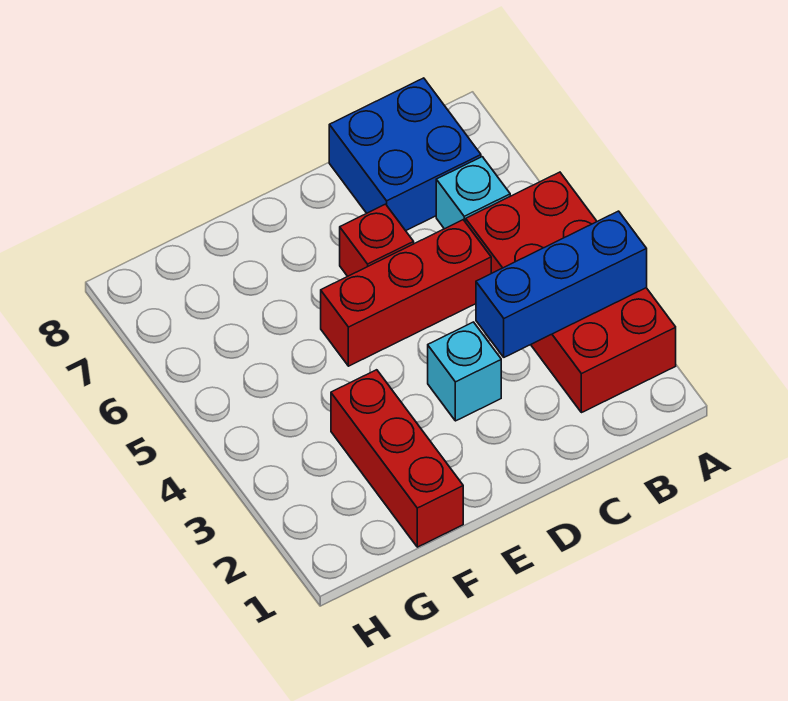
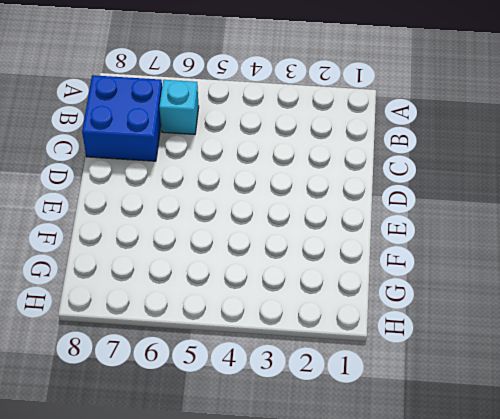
none -> red 2x4 brick [466,172,676,413]
none -> red 1x3 brick [321,220,491,366]

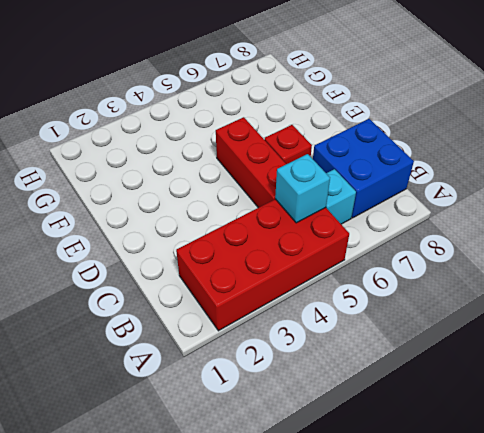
cyan 1x1 brick [275,154,330,223] -> cyan 1x1 brick moved to [428,322,501,421]
none -> red 1x3 brick [331,370,463,547]
none -> blue 1x3 brick [476,211,647,357]

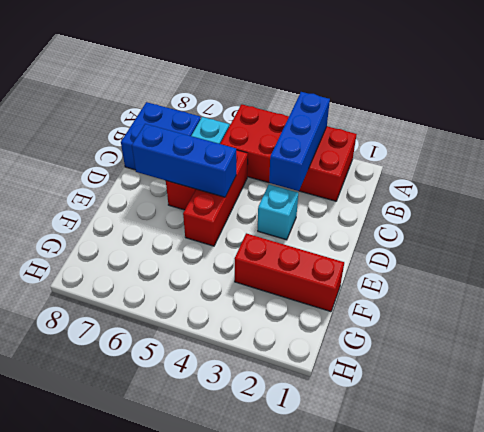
blue 1x3 brick [132,124,236,197] -> none

